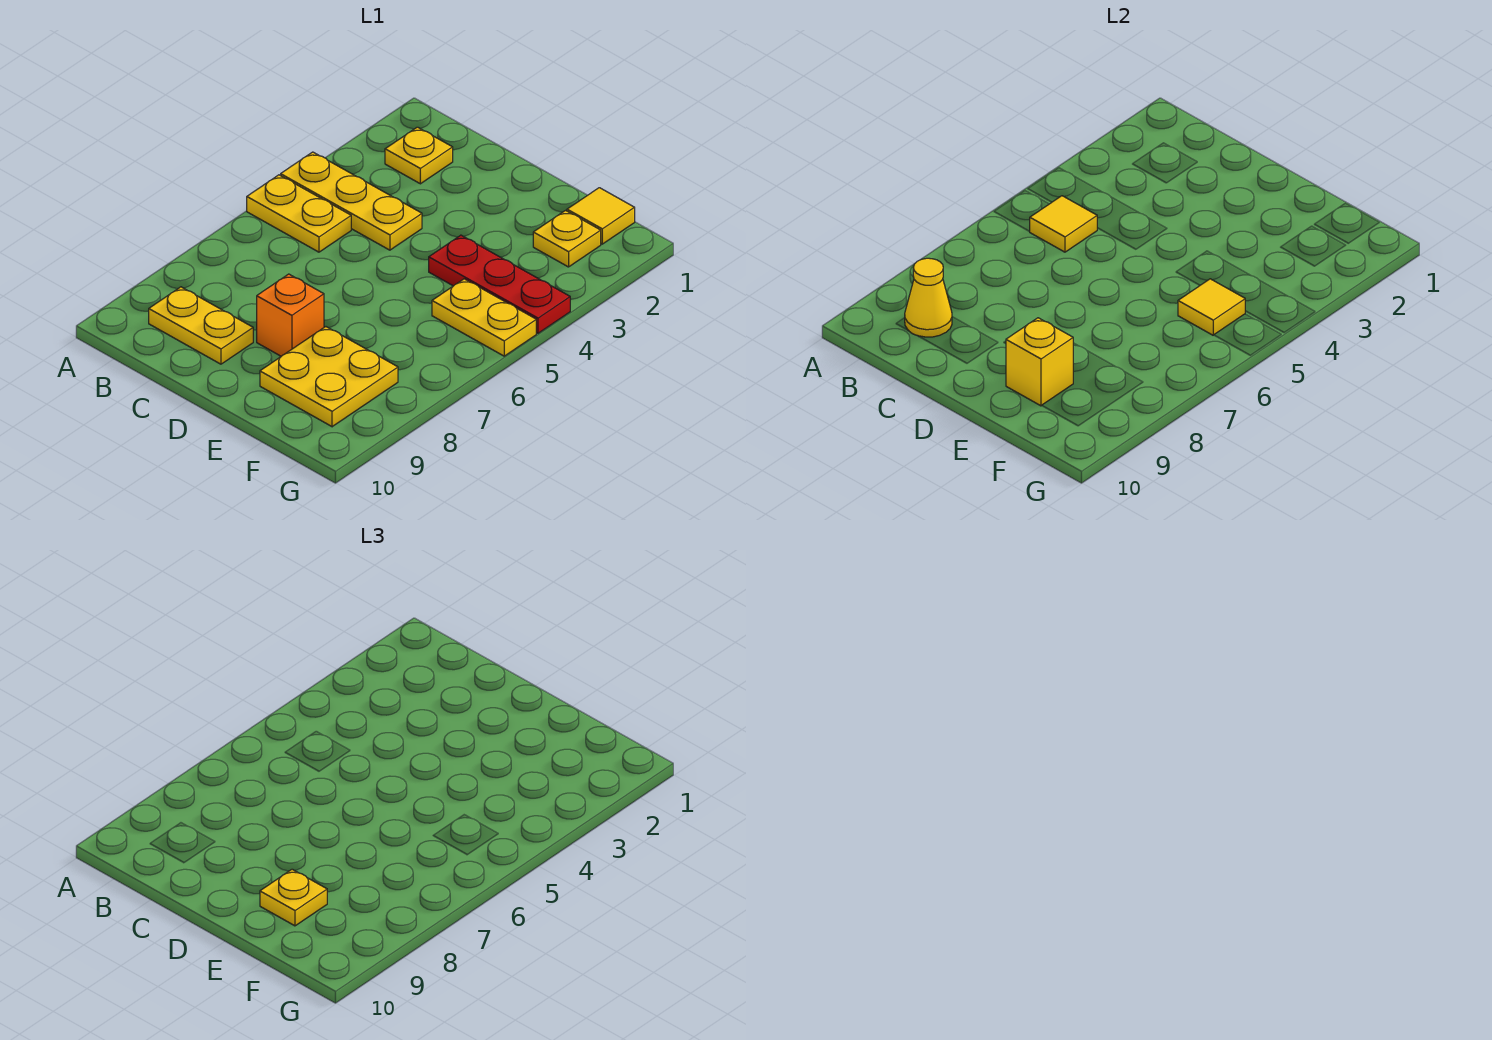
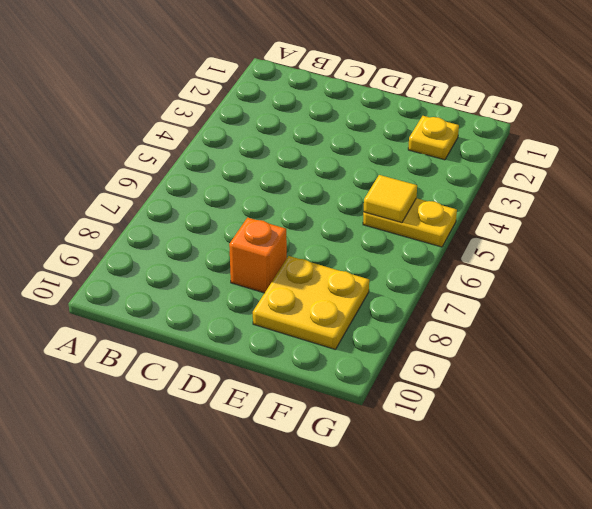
none -> yellow 1x3 plate [281,152,422,250]
none -> yellow 1x2 plate [247,175,351,252]
none -> yellow 1x1 plate [385,127,453,184]

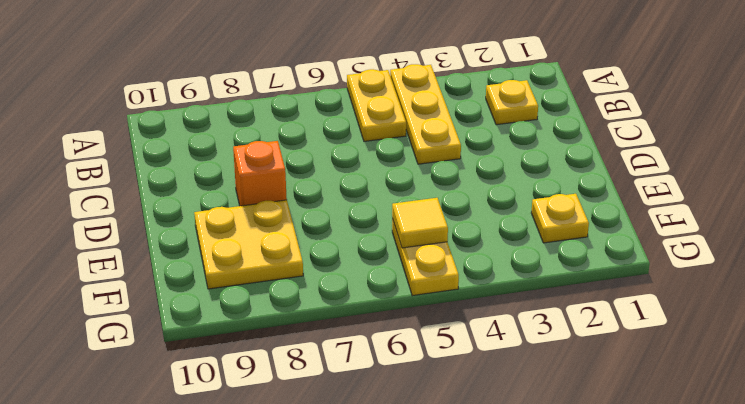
none -> yellow 1x2 plate [149,287,253,364]
none -> red 1x3 plate [429,235,570,333]
none -> yellow 1x1 tile [567,188,635,244]

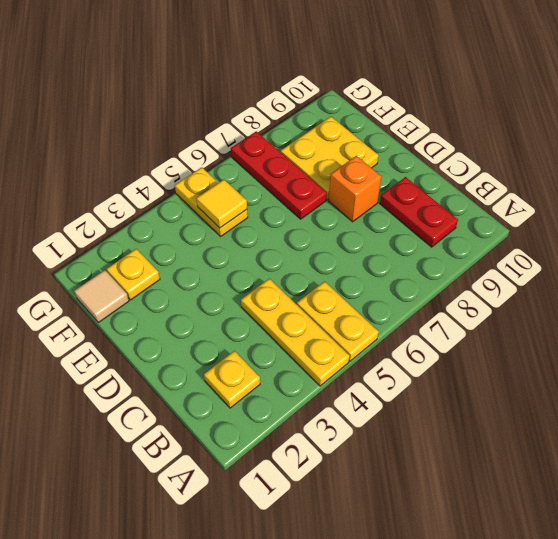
red 1x2 plate [380,177,458,247] -> yellow 1x2 plate [149,287,253,364]
red 1x3 plate [231,131,327,219] -> red 1x3 plate moved to [429,235,570,333]
tan 1x1 tile [74,270,129,323] -> yellow 1x1 tile [567,188,635,244]
none -> yellow 1x1 tile [1030,196,1097,252]
none -> yellow 1x1 cone [905,258,952,337]
none -> yellow 1x1 brick [1006,318,1073,406]

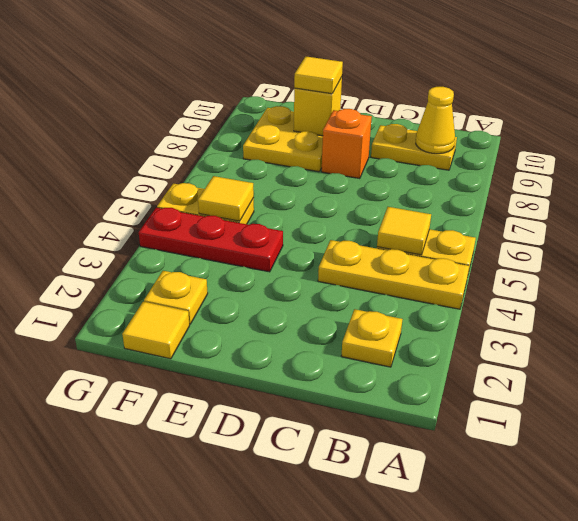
yellow 1x1 tile [294,56,343,94] -> yellow 1x1 plate [260,869,327,926]

